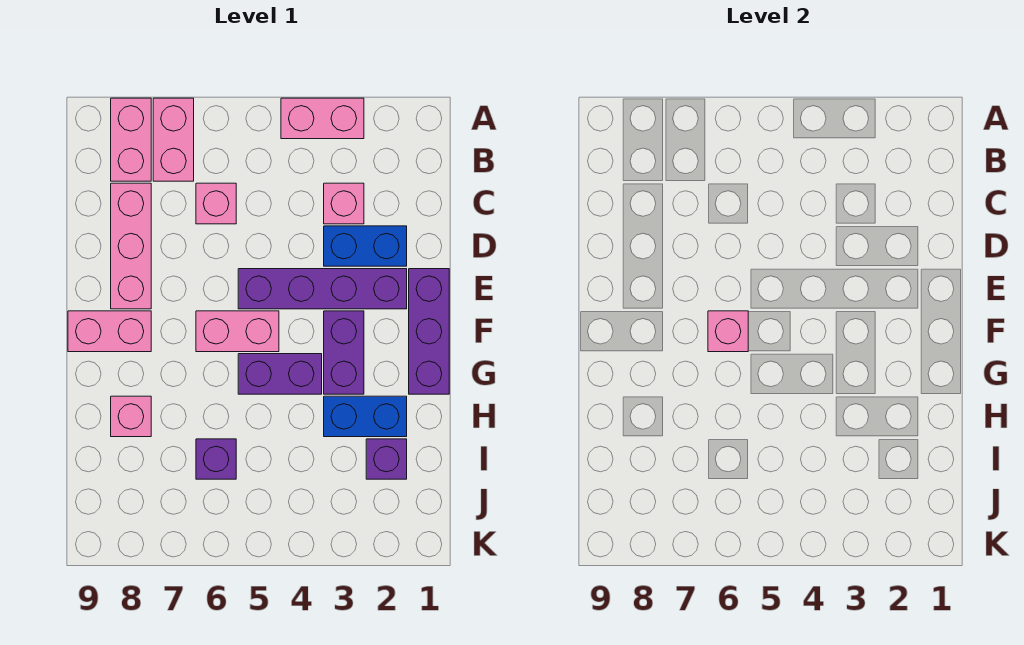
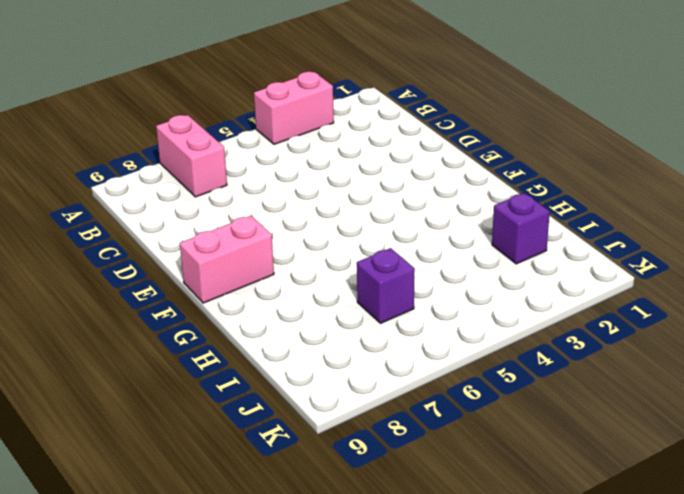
none -> pink 1x2 brick [111,98,151,181]
none -> pink 1x1 brick [324,183,364,224]
none -> pink 1x1 brick [196,183,236,224]

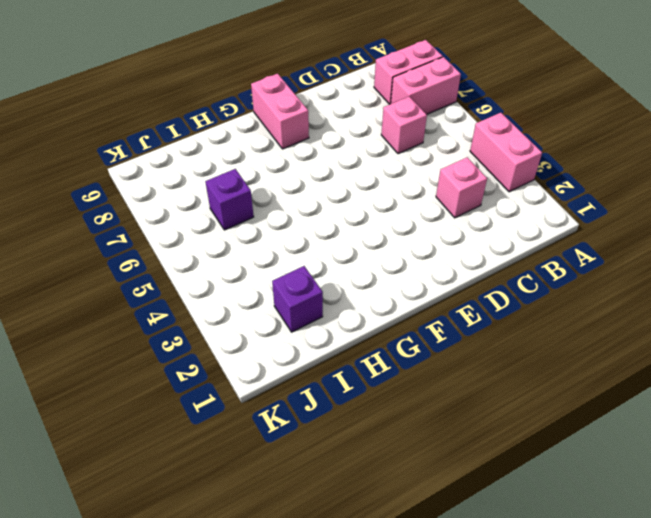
none -> pink 1x3 brick [111,183,151,309]
none -> blue 1x2 brick [324,226,407,266]
none -> purple 1x3 brick [409,269,449,394]

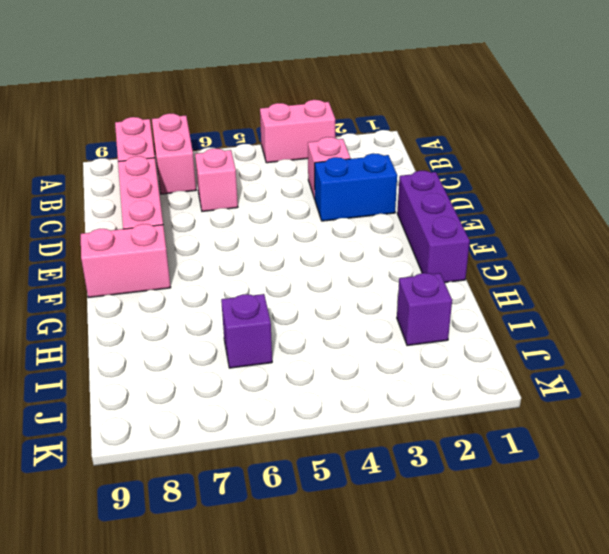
none -> purple 1x4 brick [238,269,407,309]
none -> purple 1x2 brick [324,311,364,394]
none -> pink 1x2 brick [196,311,279,352]

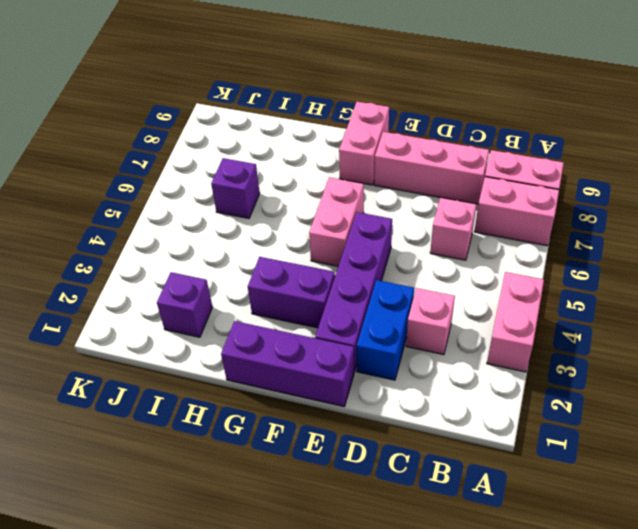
none -> purple 1x2 brick [238,354,322,394]
none -> blue 1x2 brick [324,396,407,437]
none -> pink 1x1 brick [111,396,151,437]

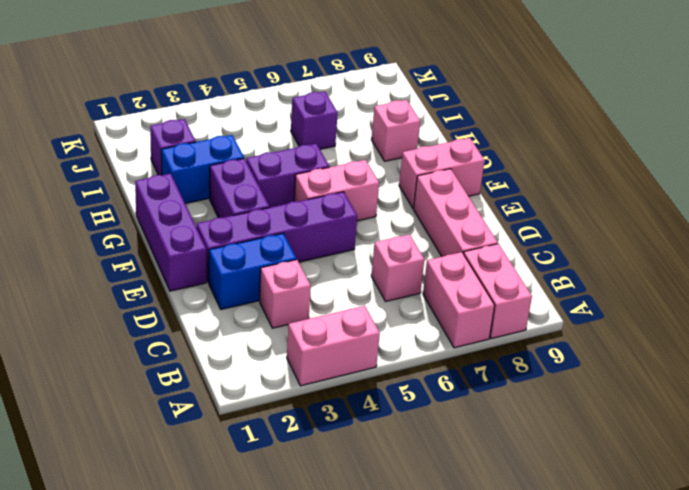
none -> pink 1x1 brick [708,311,748,352]

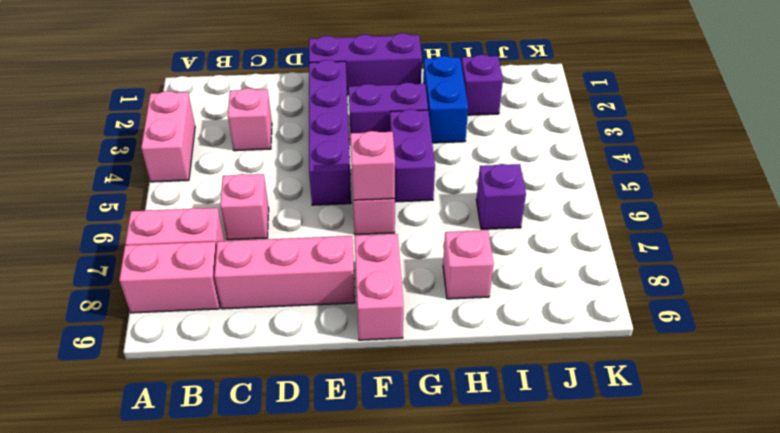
none -> blue 1x2 brick [324,226,407,266]

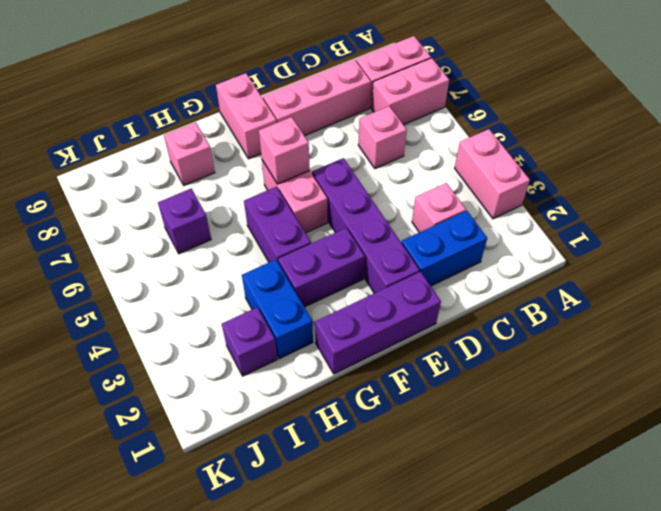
blue 1x2 brick [402,211,487,286] -> blue 1x2 brick turned to [324,226,407,266]

